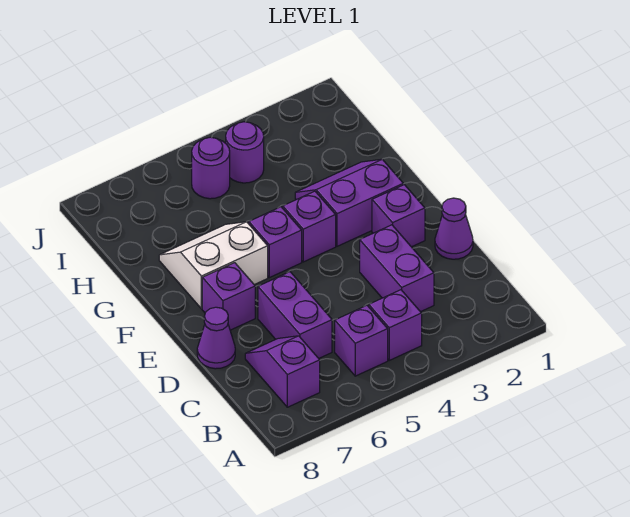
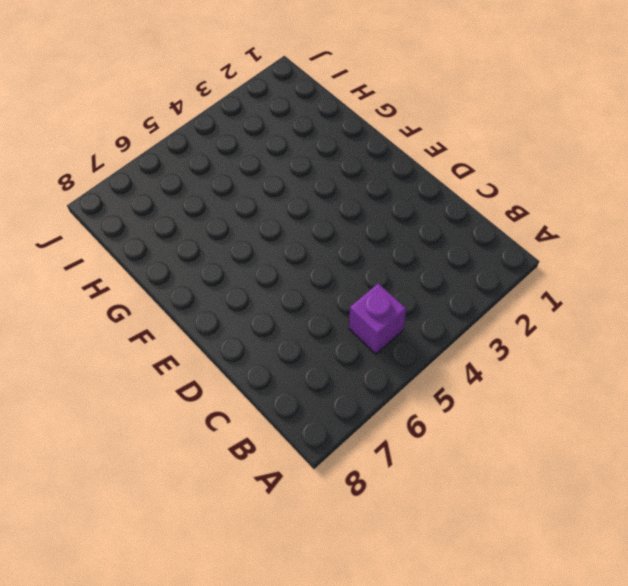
none -> purple 1x1 brick [369,290,422,360]
none -> purple 1x2 slope [245,336,320,407]
none -> purple 1x2 brick [360,225,434,312]

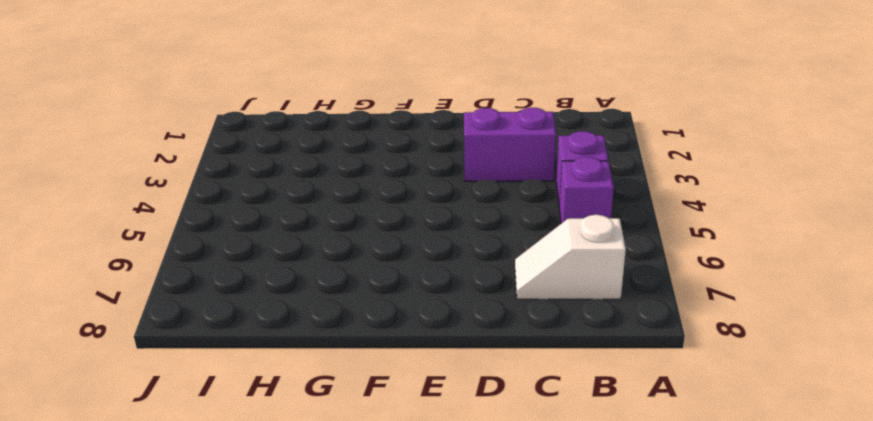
white 1x2 slope [515,215,626,299] -> purple 1x2 slope [245,336,320,407]
none -> purple 1x2 brick [258,272,332,358]
none -> purple 1x1 cone [435,198,473,259]
none -> purple 1x1 cone [197,307,235,369]

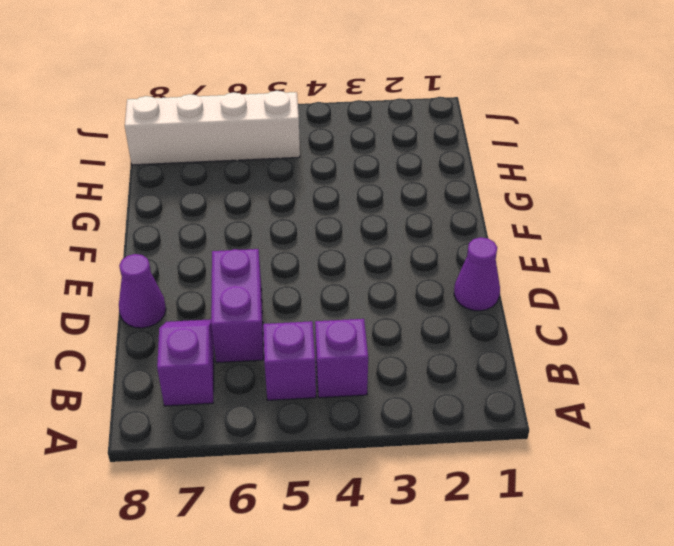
white 1x4 brick [125,91,300,165] -> purple 1x1 round brick [192,137,230,199]
none -> purple 1x2 brick [360,225,434,312]
none -> purple 1x1 brick [372,185,425,247]
none -> purple 1x1 brick [202,263,255,330]

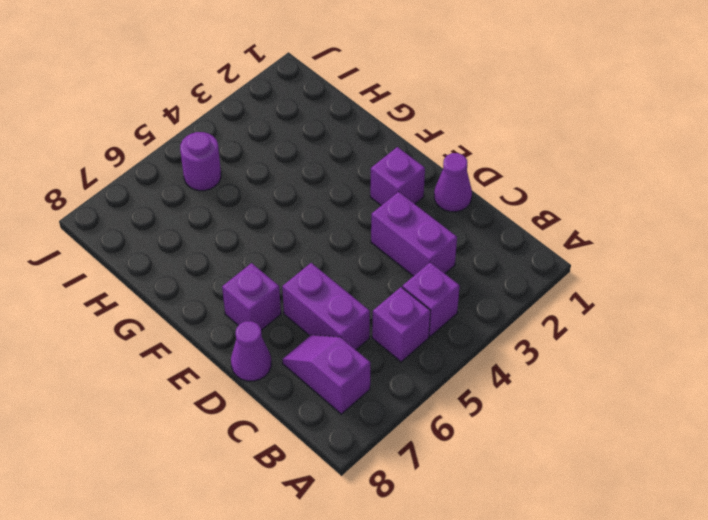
none -> purple 2x2 slope [295,159,403,246]
none -> purple 1x1 brick [283,191,336,262]
none -> purple 1x1 brick [249,207,302,278]

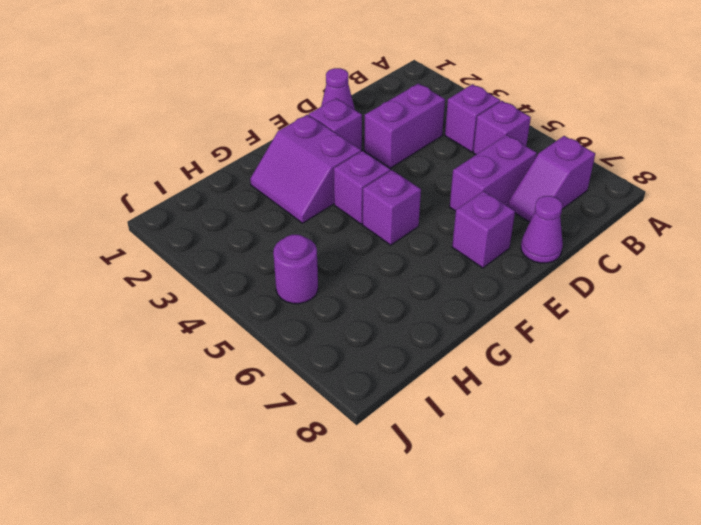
none -> white 2x2 slope [159,222,268,309]
none -> purple 1x1 round brick [226,122,264,183]

